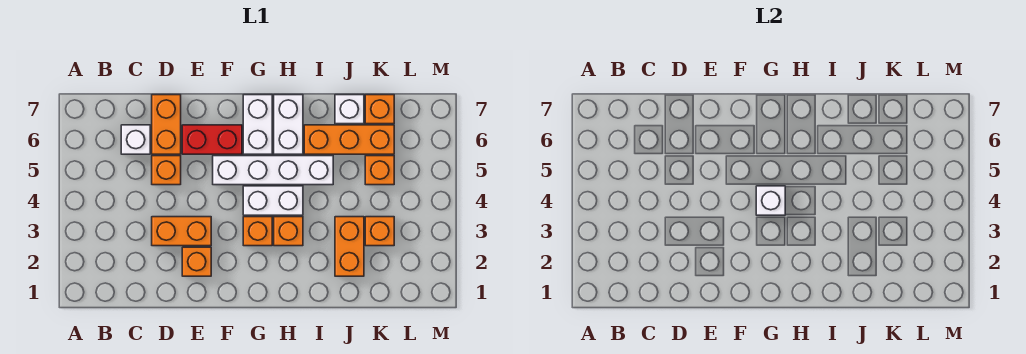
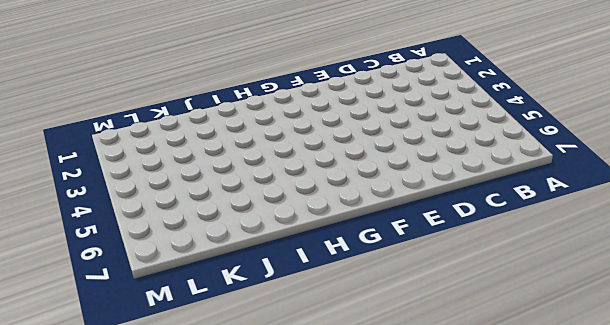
none -> white 1x1 brick [121,125,150,154]
none -> orange 1x2 brick [152,217,211,246]
none -> orange 1x1 brick [152,156,181,185]

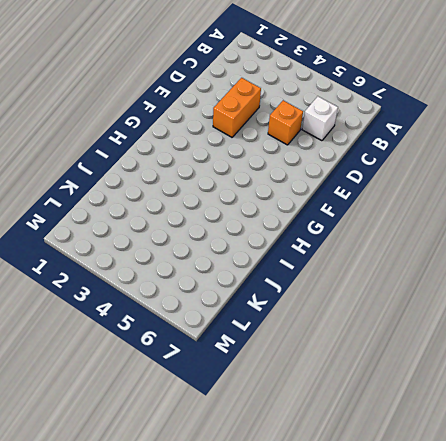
none -> orange 1x2 brick [152,95,181,154]
none -> orange 1x1 brick [182,247,211,276]
none -> red 1x2 brick [182,125,242,154]

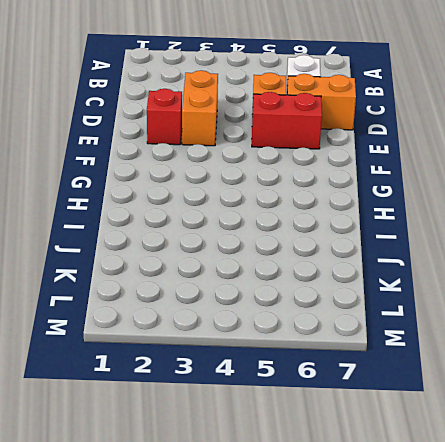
red 1x1 brick [147,89,182,145] -> orange 1x1 brick [182,247,211,276]
red 1x2 brick [252,92,322,149] -> red 1x2 brick turned to [182,125,242,154]
none -> white 1x4 brick [213,156,333,185]
none -> orange 1x1 brick [243,217,272,246]
none -> white 1x2 brick [243,186,303,215]

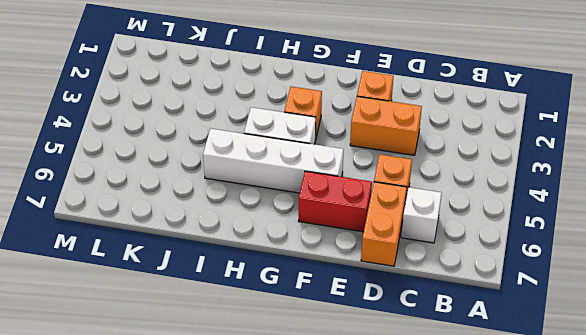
none -> white 1x2 brick [243,95,272,154]
none -> orange 1x1 brick [274,217,303,246]
none -> white 1x2 brick [274,95,303,154]

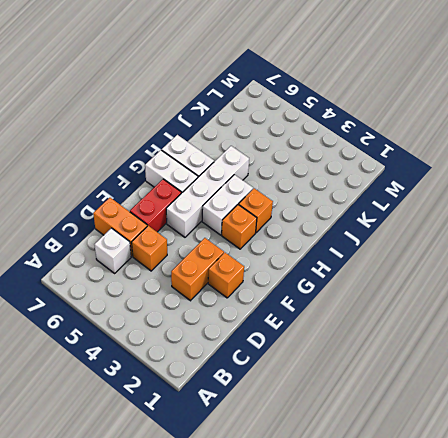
none -> orange 1x3 brick [304,125,394,154]
none -> orange 1x2 brick [335,217,364,276]
none -> white 1x1 brick [335,95,364,124]

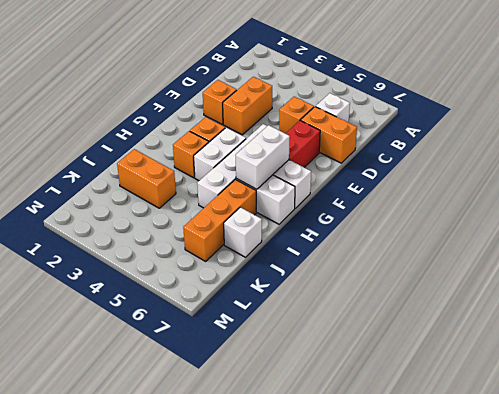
white 1x2 brick [236,125,290,189] -> none
none -> orange 1x1 brick [365,217,394,246]
none -> orange 1x1 brick [365,156,394,185]
none -> orange 1x1 brick [365,95,394,124]

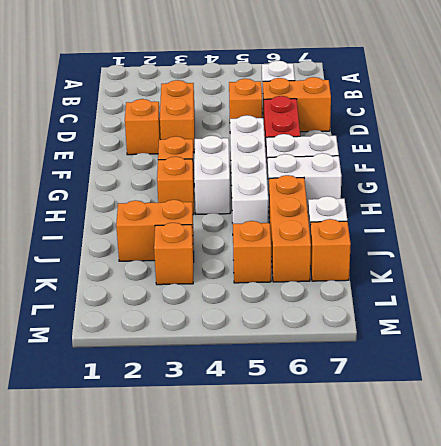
none -> white 1x1 brick [756,186,785,215]

